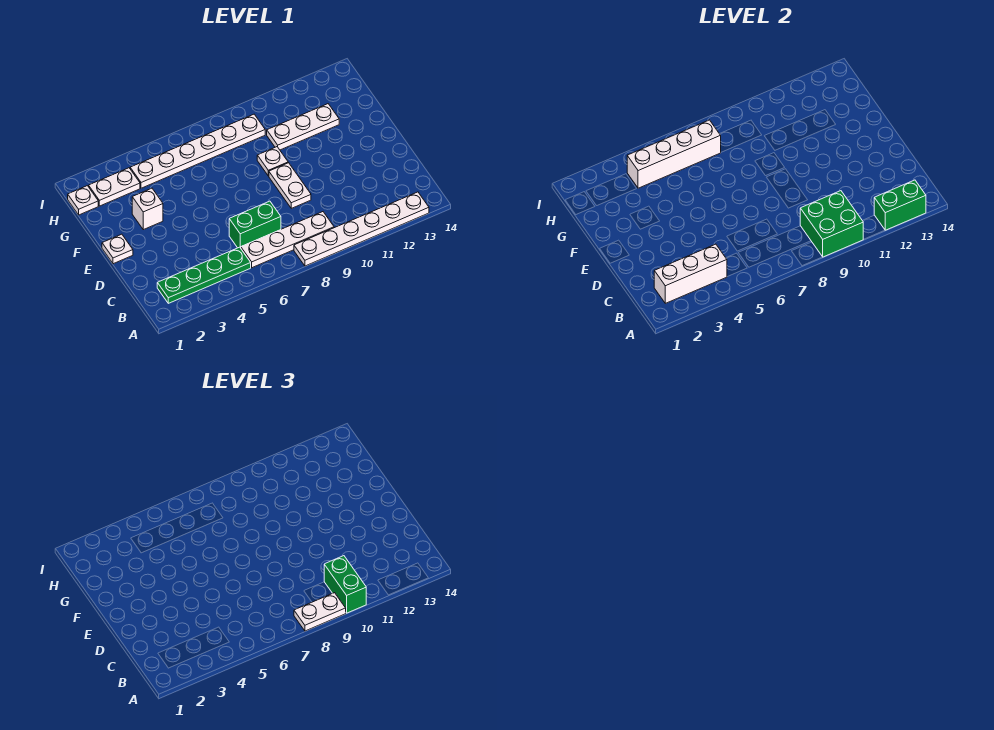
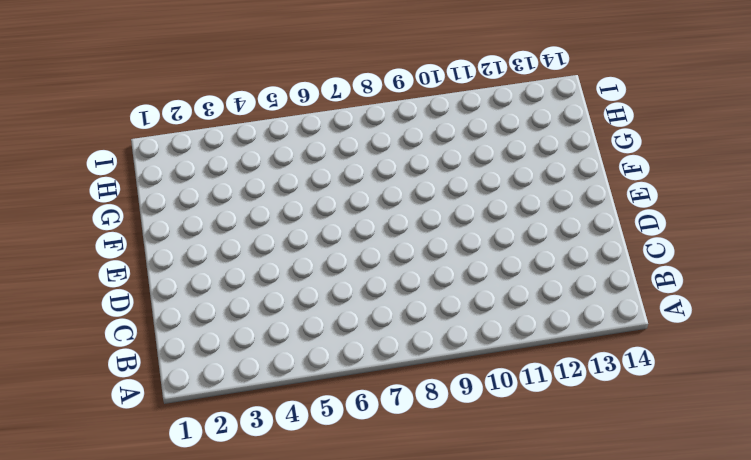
none -> white 1x6 plate [294,192,429,266]
none -> green 1x4 plate [157,247,251,303]
none -> white 1x4 plate [241,212,334,268]

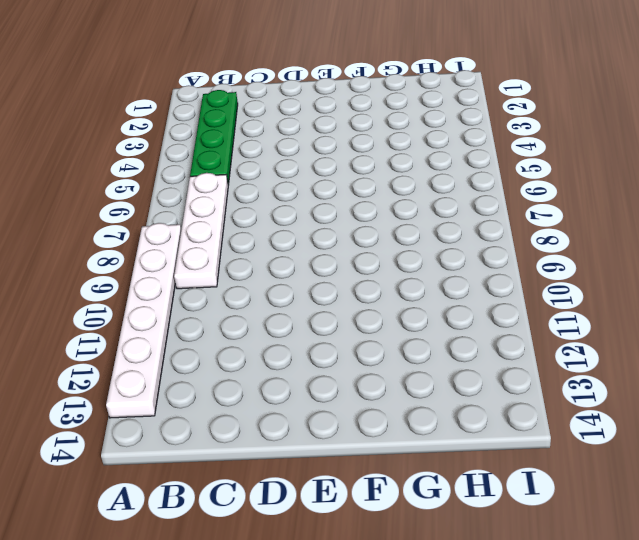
none -> green 1x2 brick [229,201,281,248]
none -> white 1x2 plate [269,163,311,208]
none -> white 1x1 plate [102,234,133,264]

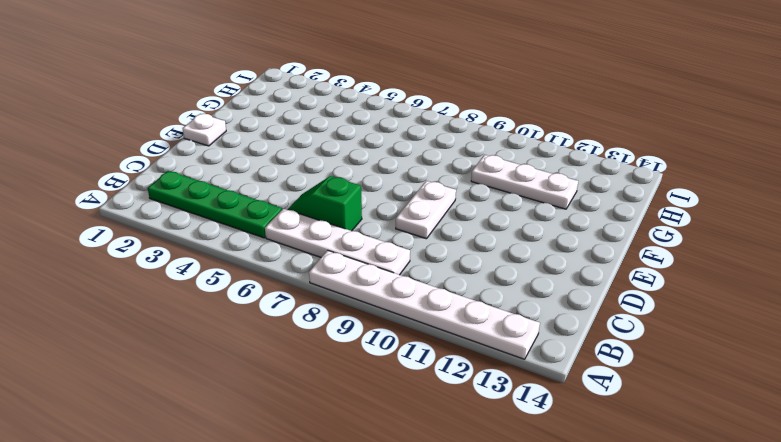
green 1x2 slope [287,176,362,231] -> green 1x2 brick [229,201,281,248]
none -> white 1x1 brick [132,188,163,230]
none -> white 1x1 plate [257,147,288,176]
none -> white 1x1 plate [68,186,98,215]

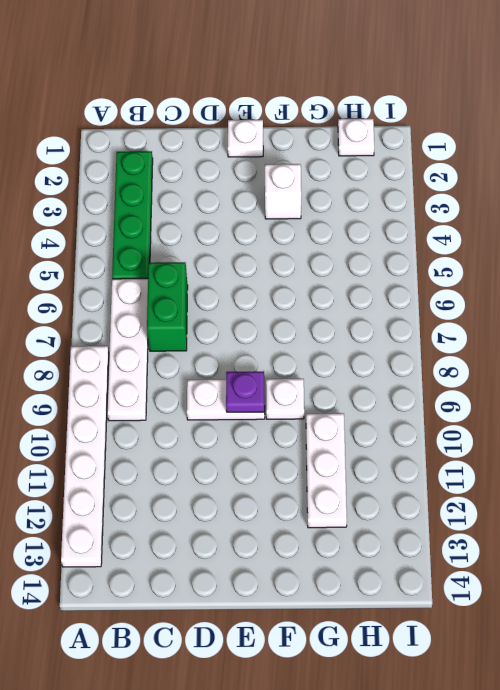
purple 1x1 plate [226,371,264,412] -> none
none -> white 1x2 plate [89,168,140,206]
none -> white 1x6 plate [130,114,265,188]
none -> green 2x2 brick [800,191,863,257]

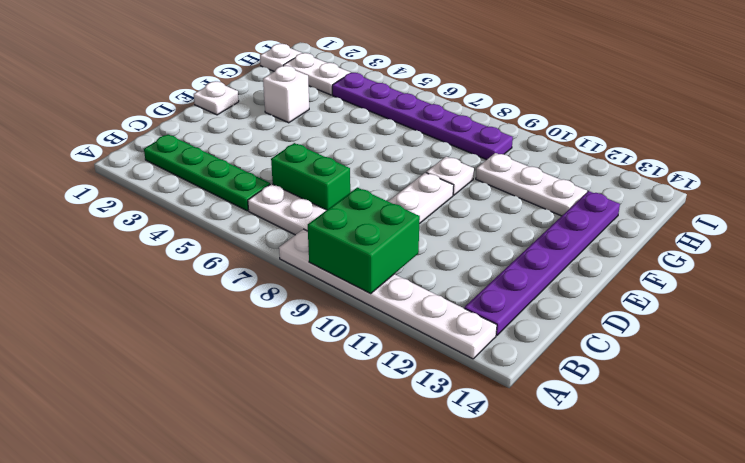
purple 1x6 plate [464,191,620,335] -> none
purple 1x6 plate [332,73,513,160] -> white 1x6 plate [130,114,265,188]
none -> green 1x2 brick [874,180,926,230]
none -> white 1x3 brick [654,244,727,303]
none -> white 1x4 brick [627,120,721,188]

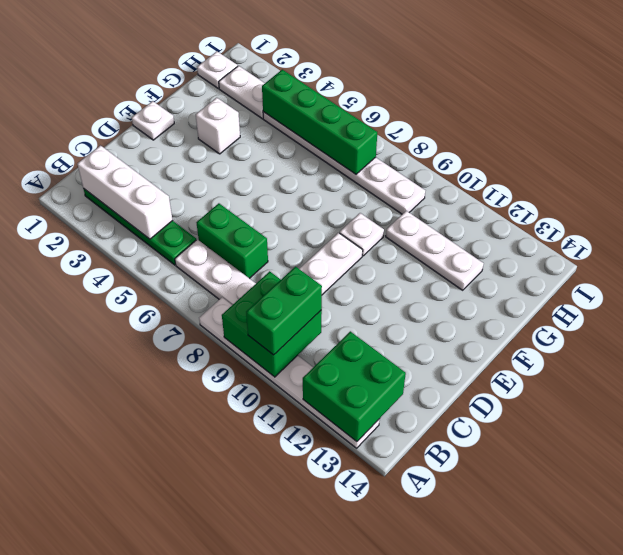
green 2x2 brick [303,331,406,442] -> green 1x2 brick [874,180,926,230]
green 1x4 brick [262,70,377,174] -> white 1x4 brick [627,120,721,188]
none -> white 1x2 plate [294,593,346,631]

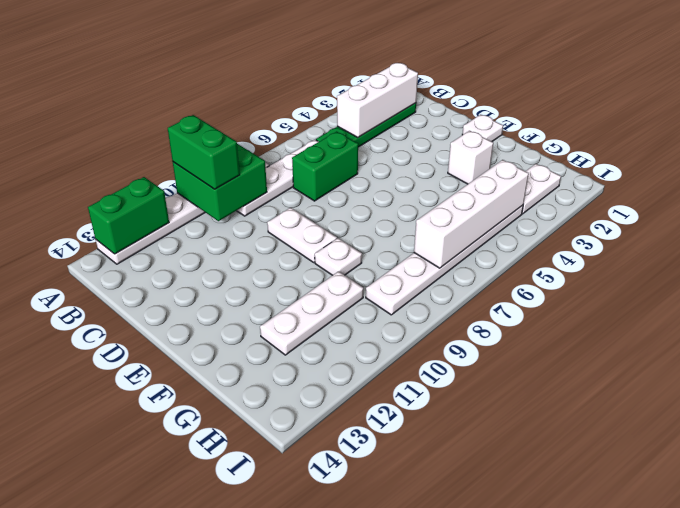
none -> white 1x1 plate [68,186,98,215]
none -> white 1x2 plate [294,593,346,631]

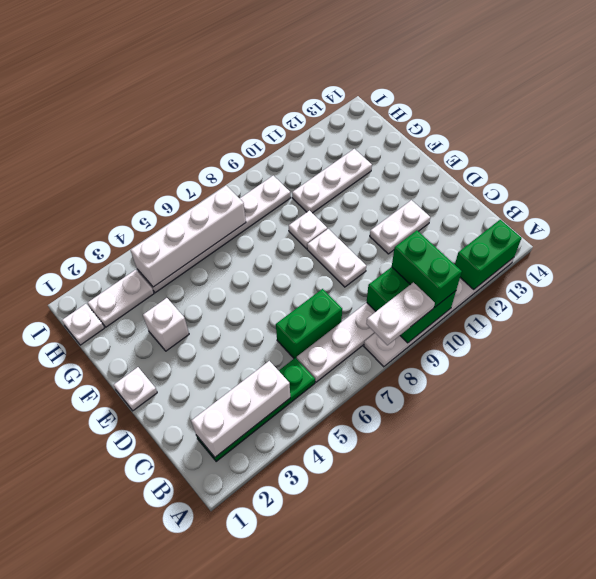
white 1x2 plate [370,200,430,254] -> none

